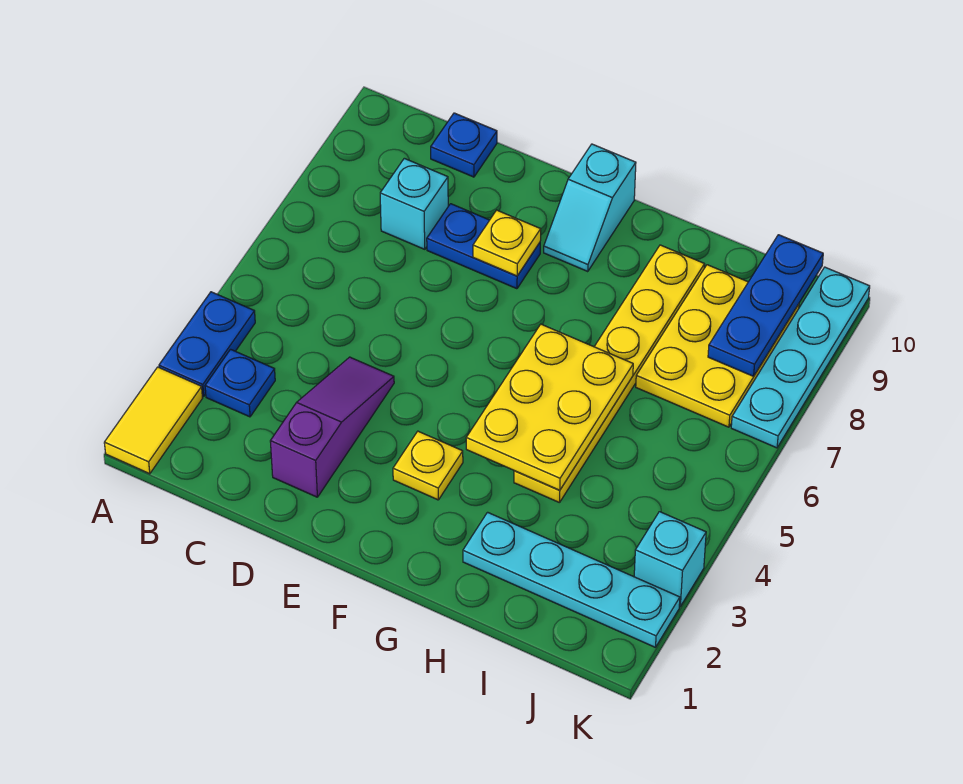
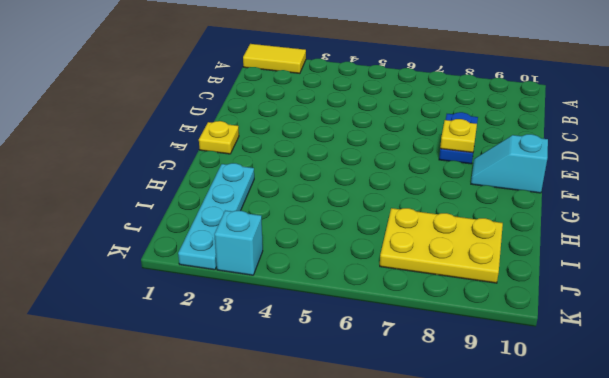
yellow 1x1 plate [199,121,239,154] -> yellow 1x1 plate moved to [393,431,463,500]
none -> blue 1x2 plate [159,292,255,396]
none -> blue 1x1 plate [205,349,275,417]
none -> cyan 1x1 brick [380,158,448,249]

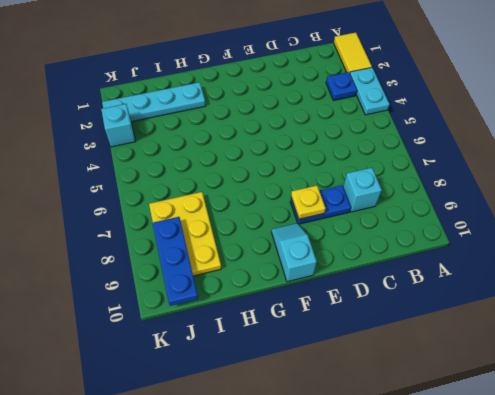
cyan 1x2 plate [350,68,390,115] -> blue 1x2 plate [159,292,255,396]
none -> blue 1x1 plate [431,113,497,177]
none -> purple 1x3 slope [270,357,394,497]
none -> yellow 1x1 plate [393,431,463,500]

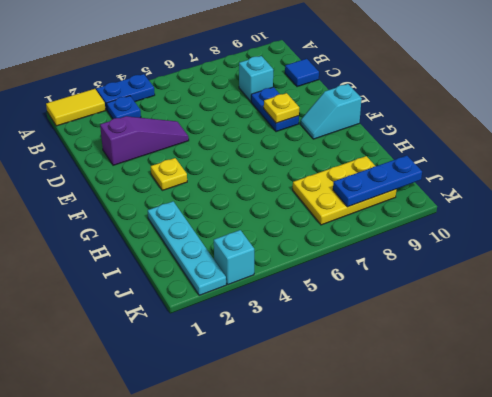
blue 1x1 tile [285,59,319,87] -> blue 1x1 plate [431,113,497,177]
none -> yellow 1x6 plate [514,245,705,503]
none -> cyan 1x4 plate [731,267,870,448]
none -> yellow 2x3 plate [466,324,633,490]

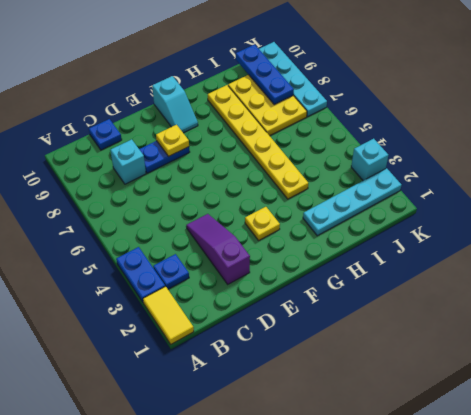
none -> yellow 2x3 plate [466,324,633,490]

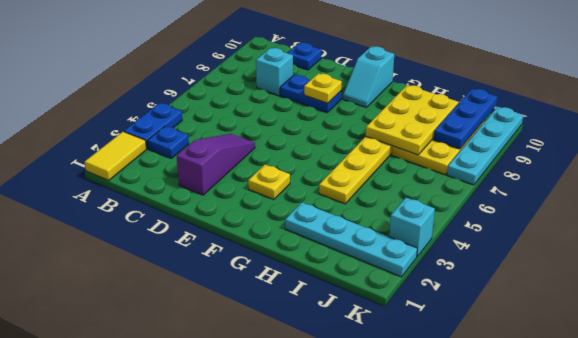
yellow 2x3 plate [366,85,458,155] -> yellow 2x3 plate moved to [466,324,633,490]

